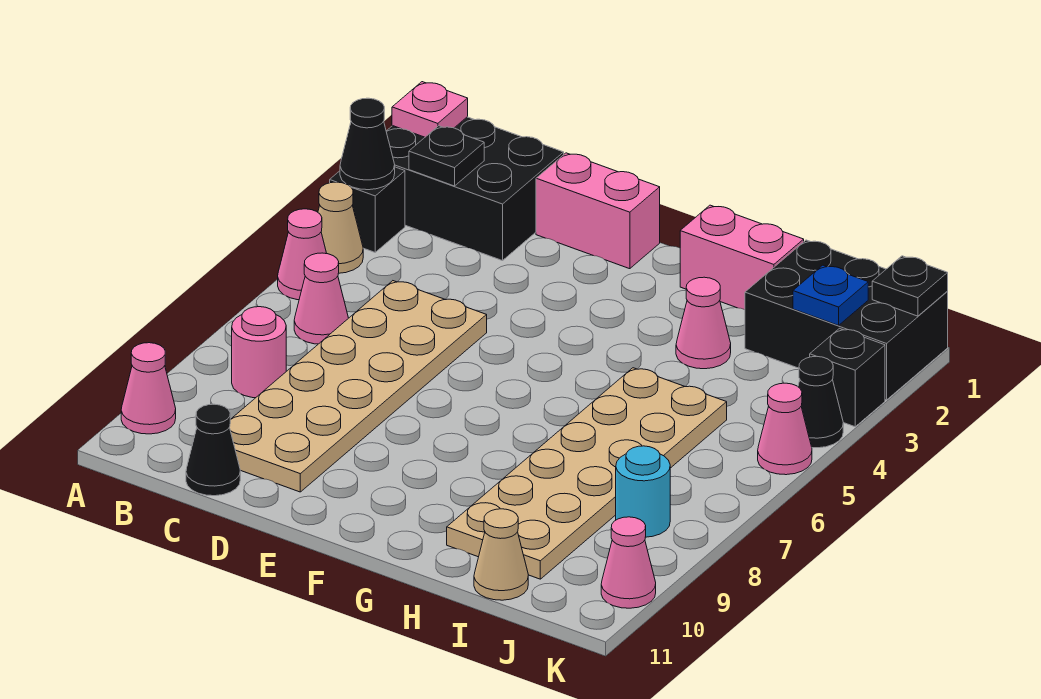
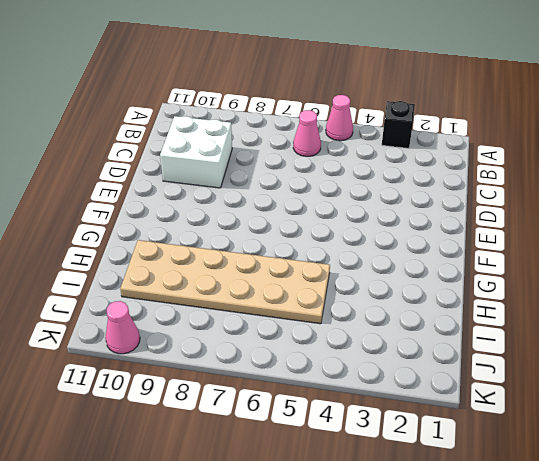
white 2x2 brick [160,116,232,188] -> tan 2x6 plate [230,281,487,492]
none -> black 2x3 brick [386,117,564,261]
none -> tan 1x1 cone [318,182,363,273]
none -> pink 1x1 cone [121,343,176,434]

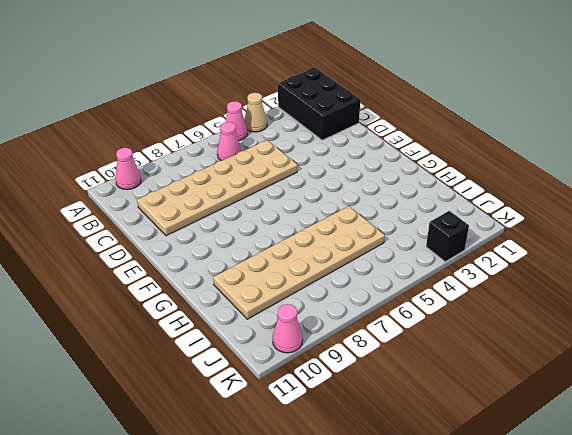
none -> black 1x1 brick [330,167,405,252]
none -> pink 1x1 round brick [232,307,286,398]
none -> black 1x1 cone [186,404,240,496]

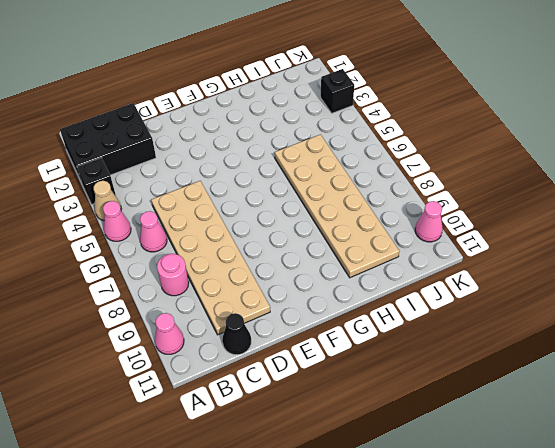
none -> pink 1x2 brick [536,153,660,269]
none -> pink 1x2 brick [680,205,804,310]
none -> pink 1x1 cone [676,277,731,369]

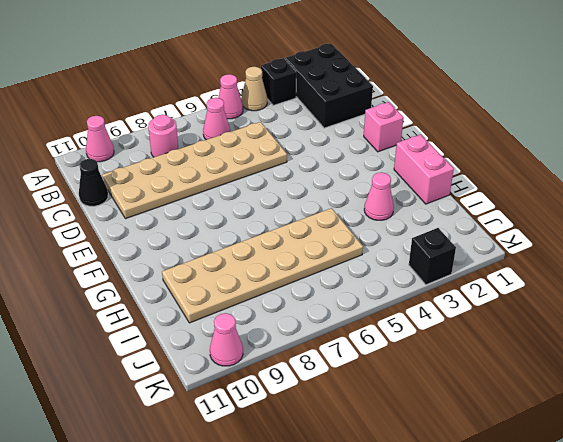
pink 1x1 brick [364,102,404,152] -> pink 1x2 brick [536,153,660,269]
none -> black 2x3 brick [745,240,948,400]
none -> tan 1x1 cone [474,509,528,600]
none -> cyan 1x1 round brick [616,446,670,537]

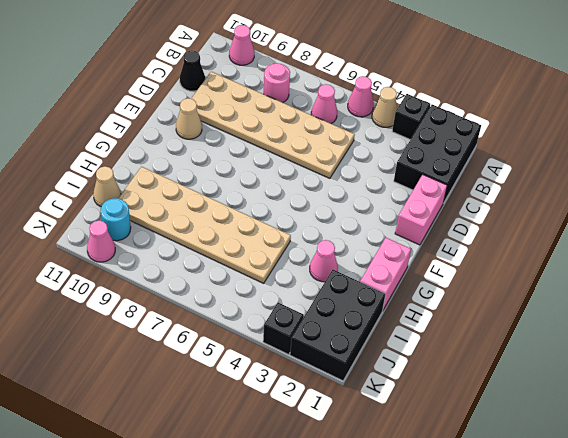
tan 1x1 cone [176,98,202,139] -> none
cyan 1x1 round brick [101,198,131,241] -> cyan 1x1 round brick moved to [616,446,670,537]
none -> black 1x1 cone [798,356,843,448]
none -> pink 1x1 cone [758,383,812,475]
none -> pink 1x1 plate [392,82,468,137]

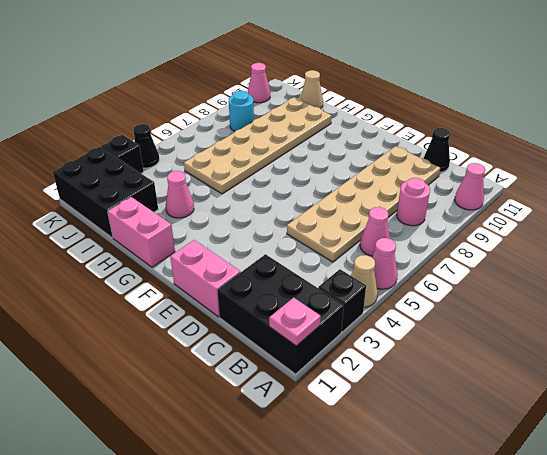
none -> pink 1x1 cone [758,383,812,475]
none -> black 1x1 cone [340,98,395,190]
none -> black 1x1 plate [409,126,484,186]

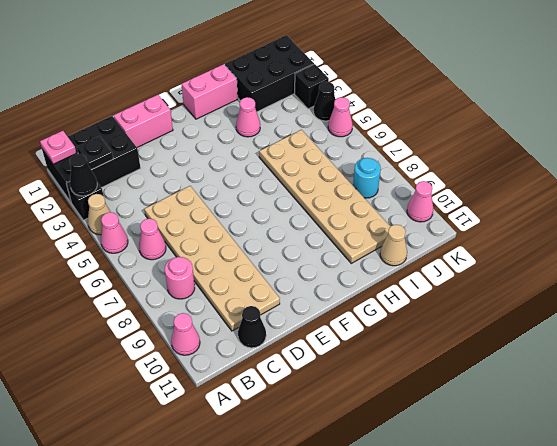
none -> blue 1x1 plate [793,265,868,325]
none -> black 1x1 plate [872,256,948,316]

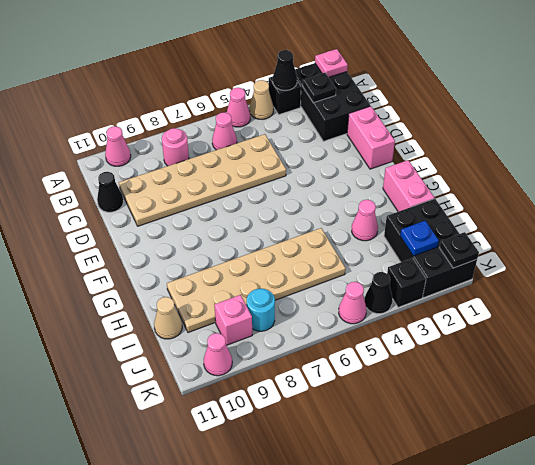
pink 1x1 brick [214,295,252,345] -> none

